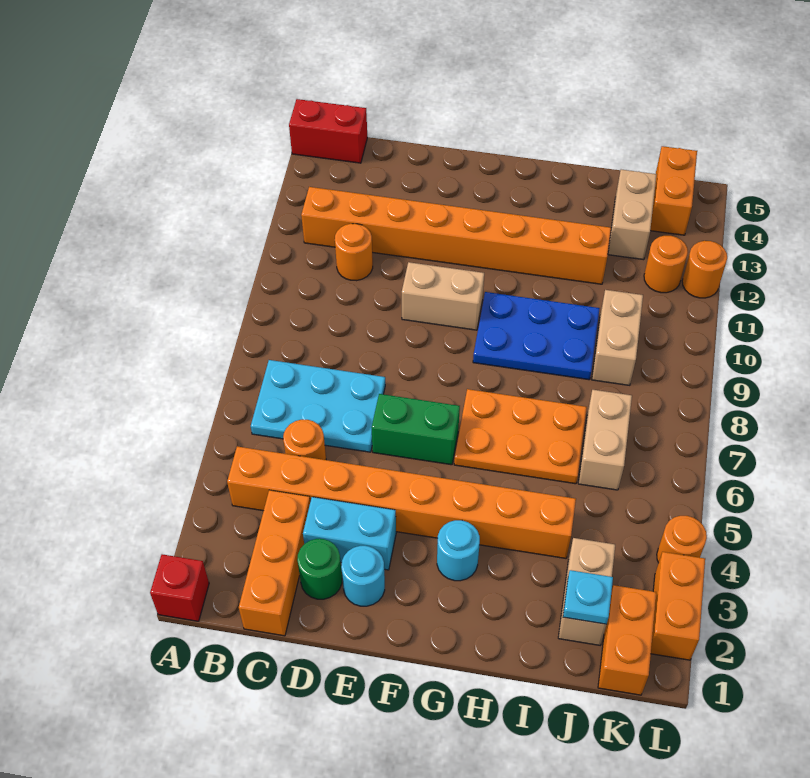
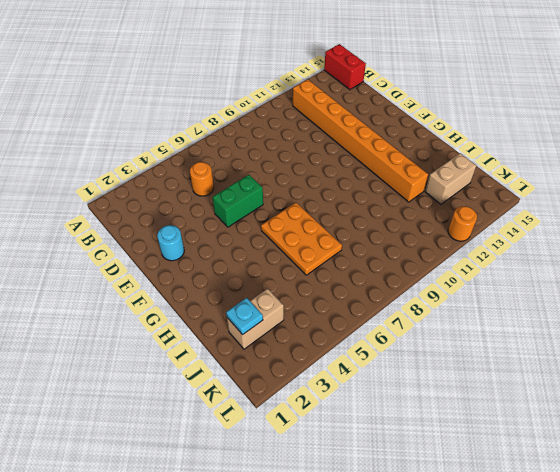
green 1x2 brick [213,175,263,227] -> green 1x2 brick turned to [372,394,460,465]
none -> red 1x1 brick [150,554,209,621]
none -> orange 1x8 brick [227,446,576,558]
none -> cyan 2x3 plate [251,360,385,452]

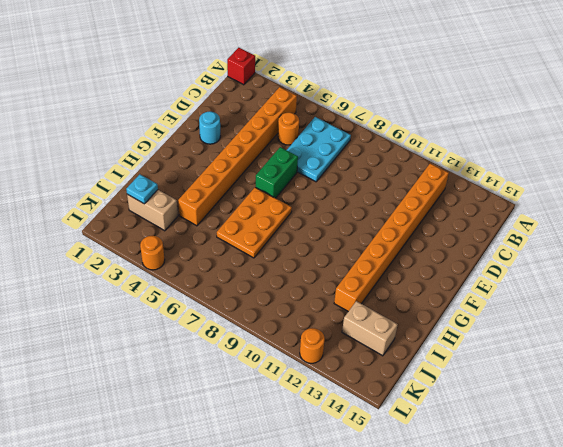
none -> red 1x2 brick [289,99,367,163]
none -> orange 1x3 brick [239,490,310,636]
none -> orange 1x1 round brick [335,224,373,281]

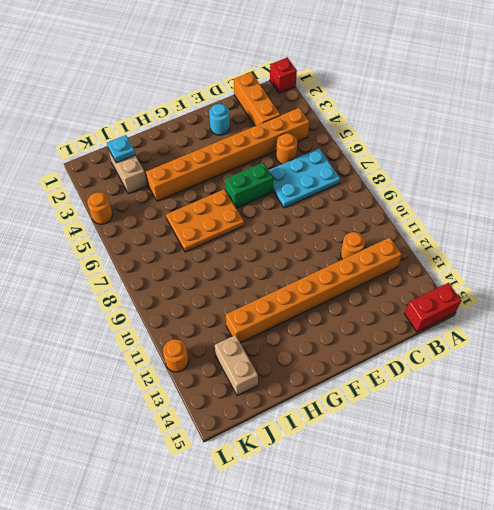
none -> green 1x1 round brick [297,539,342,599]
none -> cyan 1x2 brick [303,497,396,570]
none -> tan 1x2 brick [402,262,484,330]

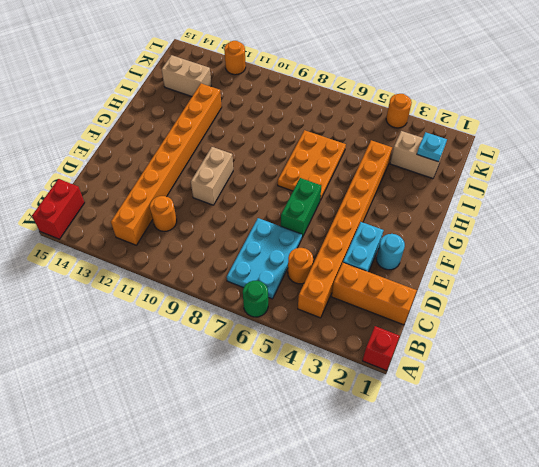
green 1x1 round brick [243,281,268,317] -> green 1x1 round brick moved to [297,539,342,599]
none -> cyan 1x1 round brick [437,520,480,581]
none -> blue 2x3 plate [473,292,600,380]
none -> tan 1x2 brick [578,390,632,490]

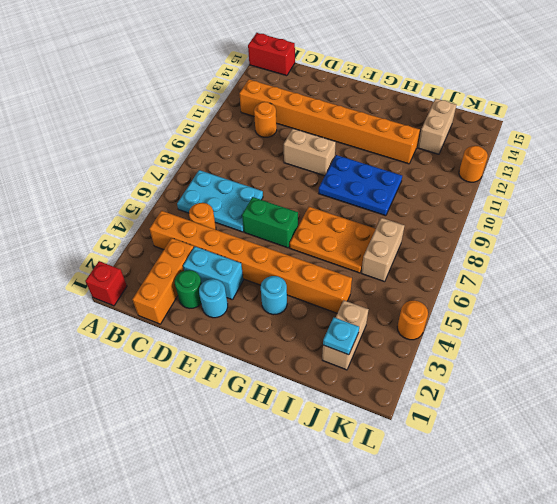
none -> tan 1x2 brick [592,290,643,385]
none -> orange 1x2 brick [598,585,656,695]
none -> orange 1x1 round brick [644,236,688,293]

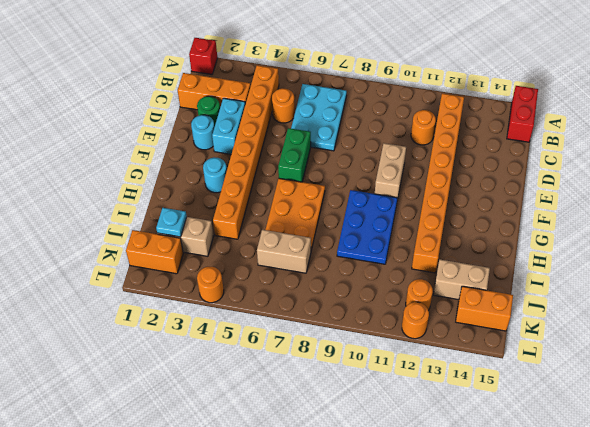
none -> tan 1x2 brick [592,290,643,385]
none -> orange 1x2 brick [651,552,705,660]

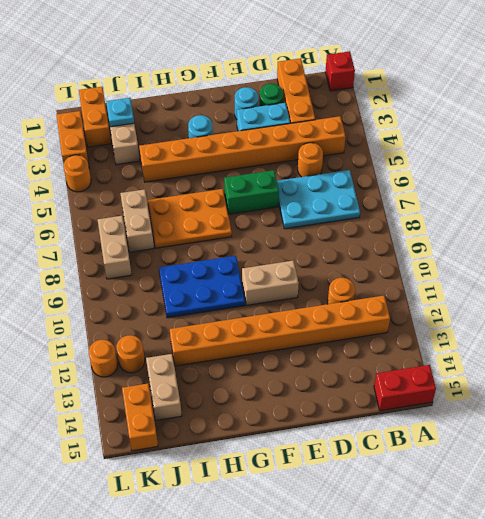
tan 1x2 brick [98,216,132,279] -> tan 1x2 brick moved to [592,290,643,385]

